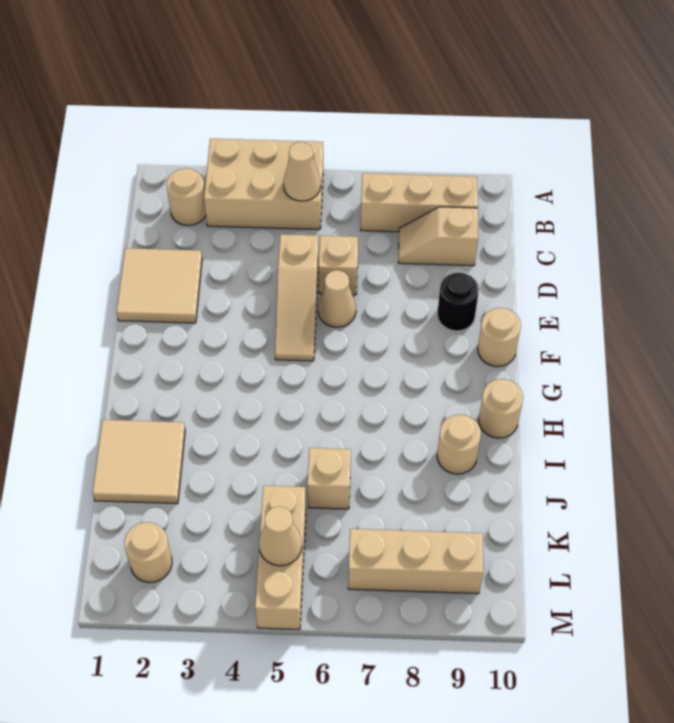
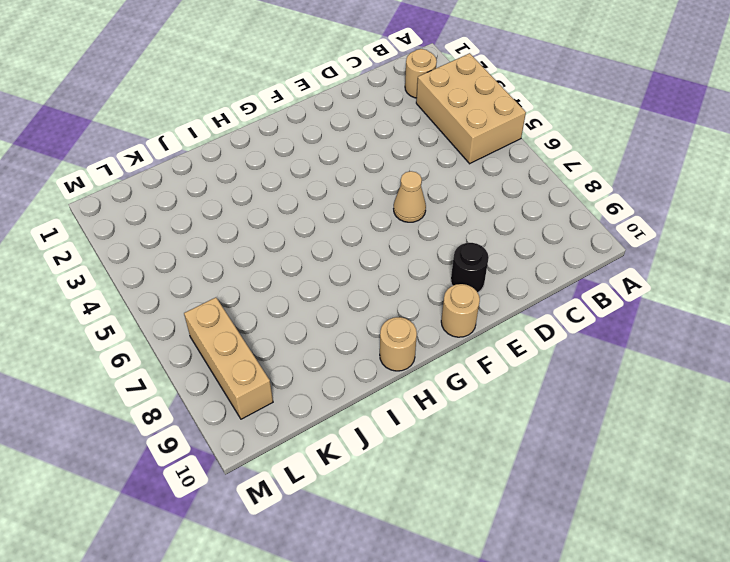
none -> tan 1x3 brick [361,173,478,232]
none -> tan 1x2 slope [398,207,478,266]
none -> tan 2x2 tile [117,248,202,323]

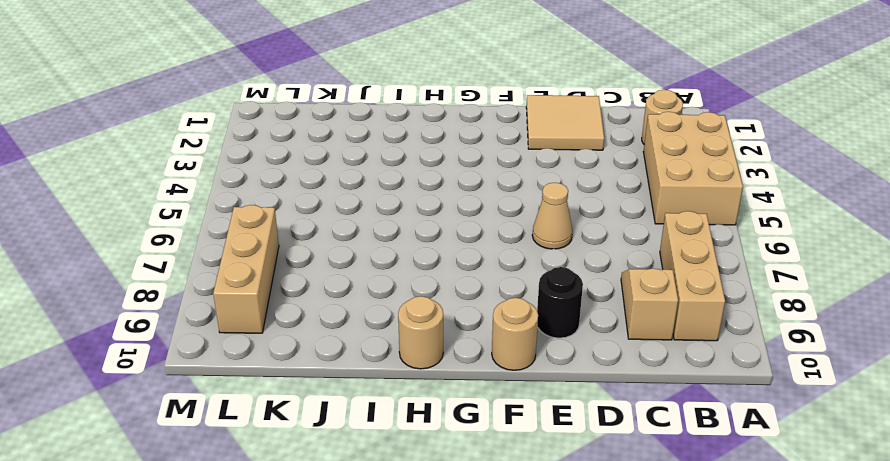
none -> tan 1x3 slope [275,234,319,361]
none -> tan 1x1 brick [319,236,358,295]
none -> tan 2x2 tile [93,420,185,504]

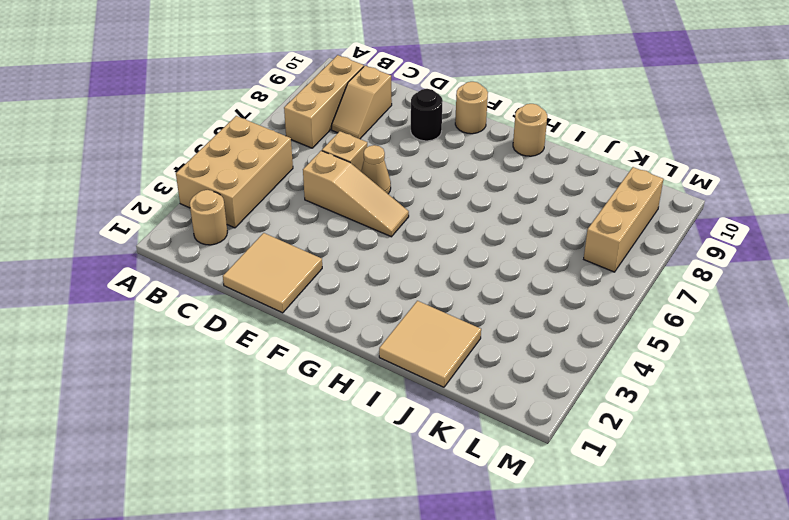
none -> tan 1x1 round brick [437,415,481,474]
none -> tan 1x1 brick [307,448,351,509]
none -> tan 1x3 brick [255,486,306,629]

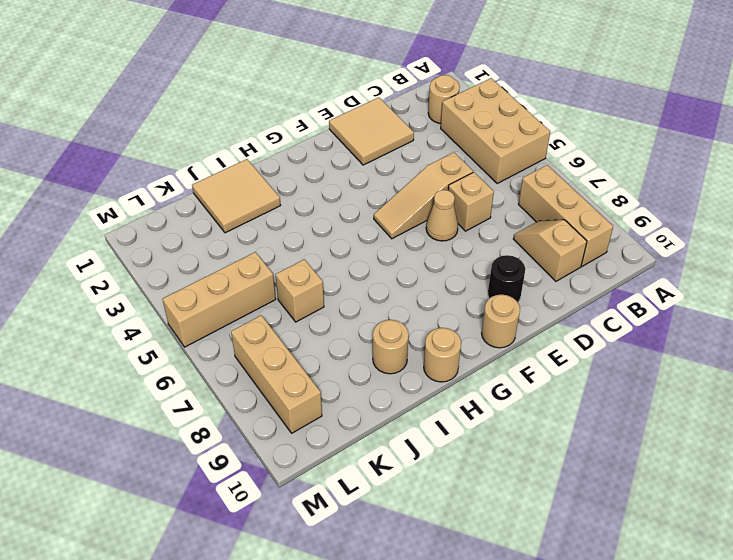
none -> tan 1x1 round brick [124,522,172,583]
none -> tan 1x1 cone [283,142,321,201]
none -> tan 1x1 cone [259,506,302,566]

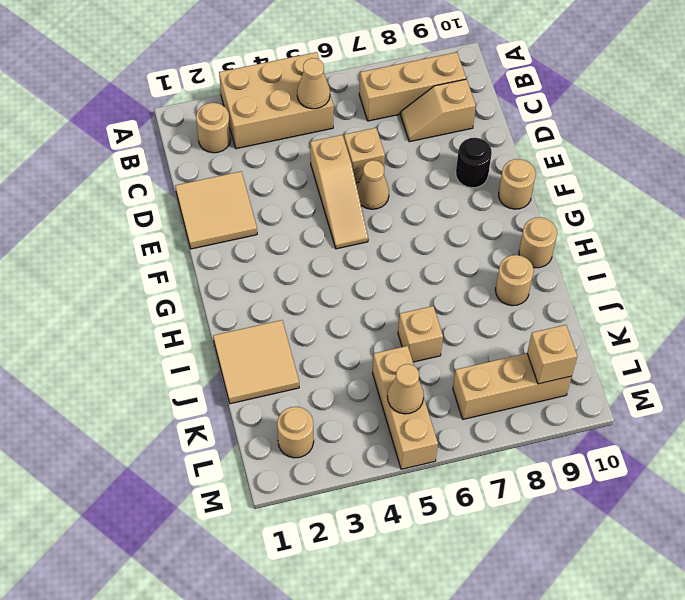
tan 1x1 brick [527,325,577,384] -> none

